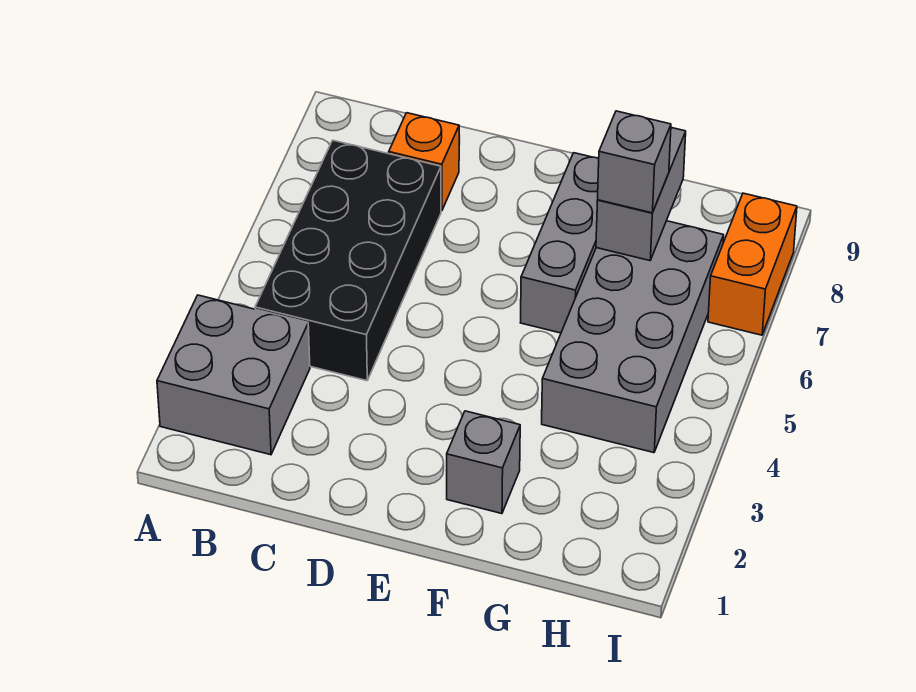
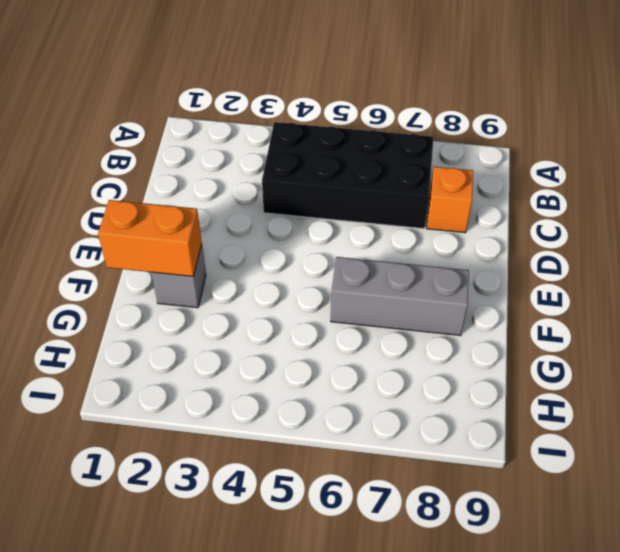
orange 1x2 brick [98,200,202,277] -> orange 1x2 brick moved to [708,193,797,335]
none -> grey 2x2 brick [157,295,310,455]
none -> grey 2x4 brick [542,221,724,453]

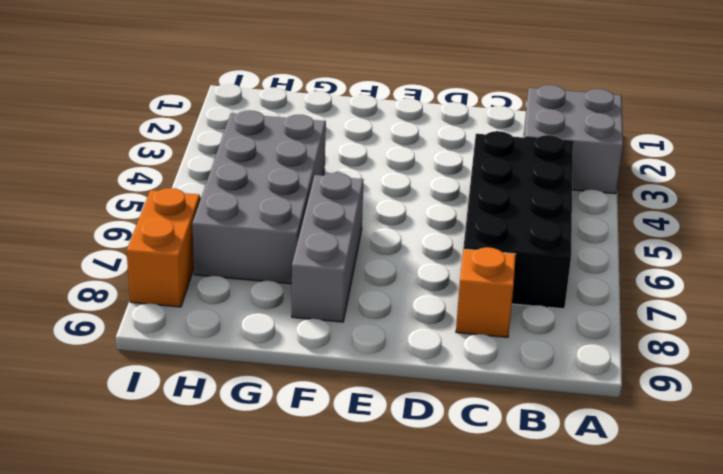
none -> grey 1x1 brick [447,411,520,514]
none -> grey 1x2 brick [596,128,686,261]

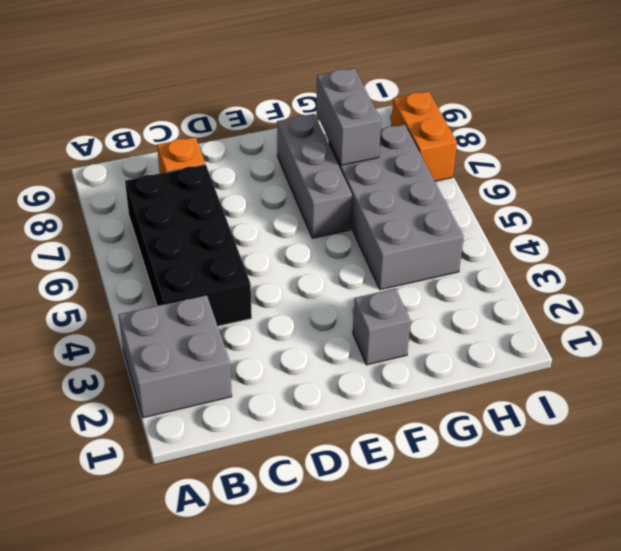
none -> grey 1x1 brick [598,111,671,213]

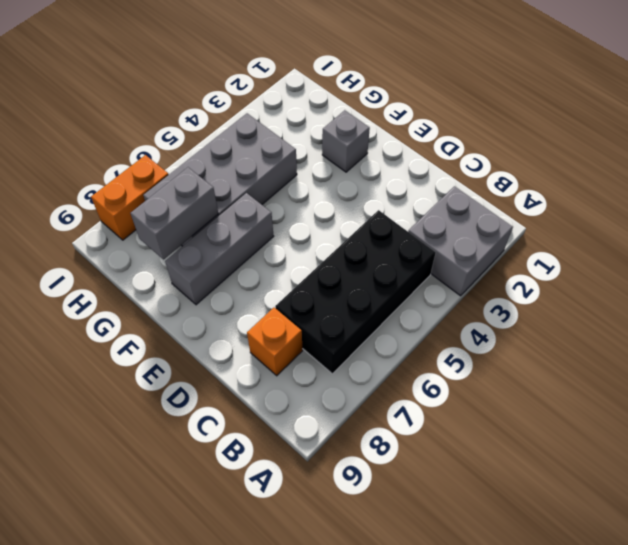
none -> grey 1x1 brick [598,111,671,213]

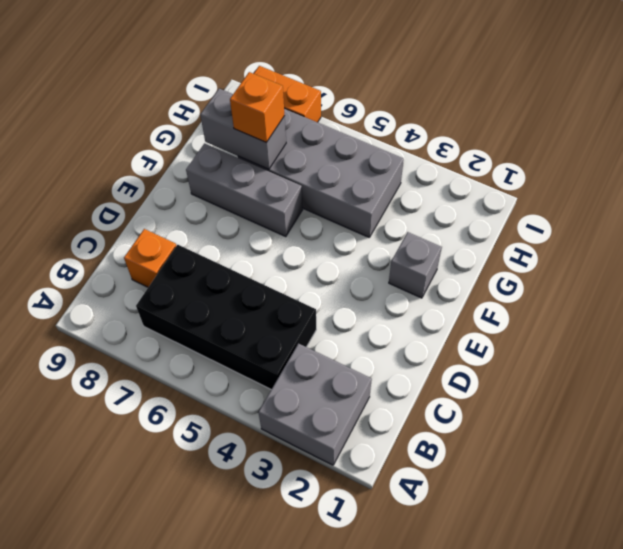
orange 1x1 brick [230,72,285,143] -> grey 1x1 brick [598,111,671,213]

